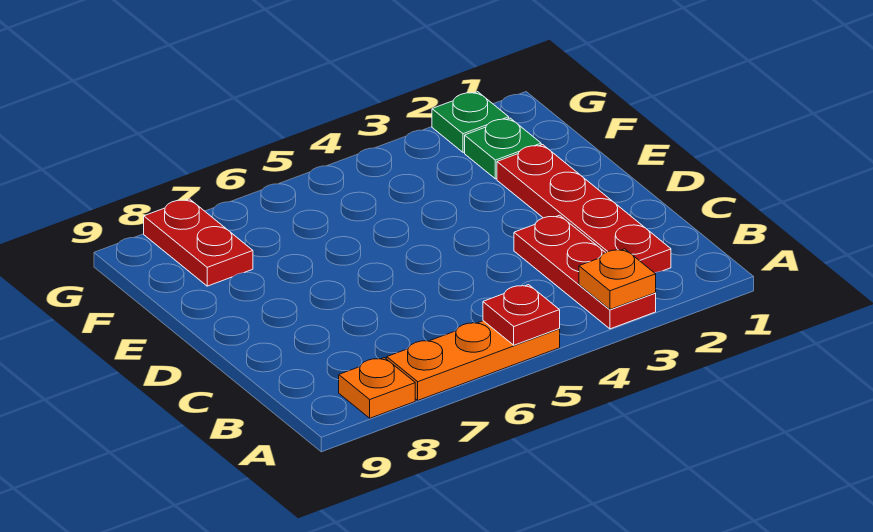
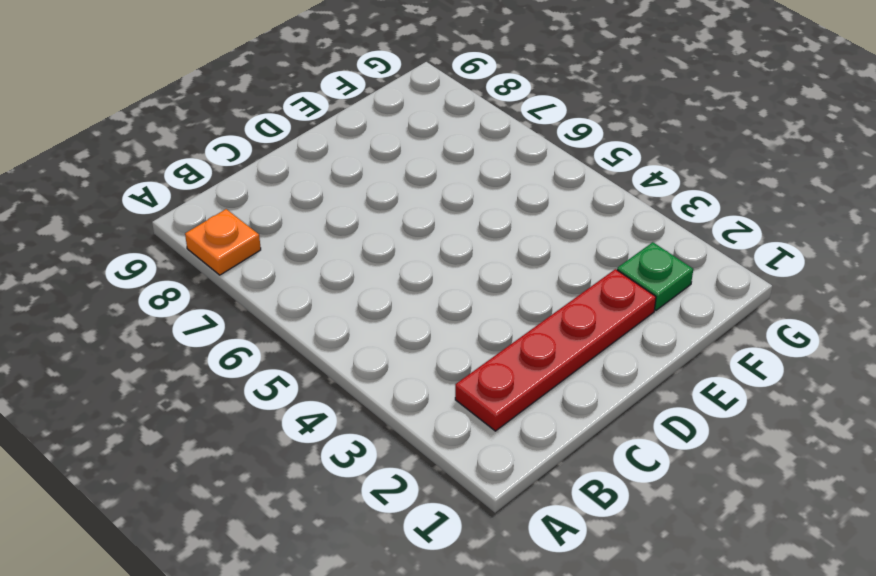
none -> red 1x3 plate [514,215,656,329]
none -> orange 1x3 plate [387,321,560,400]

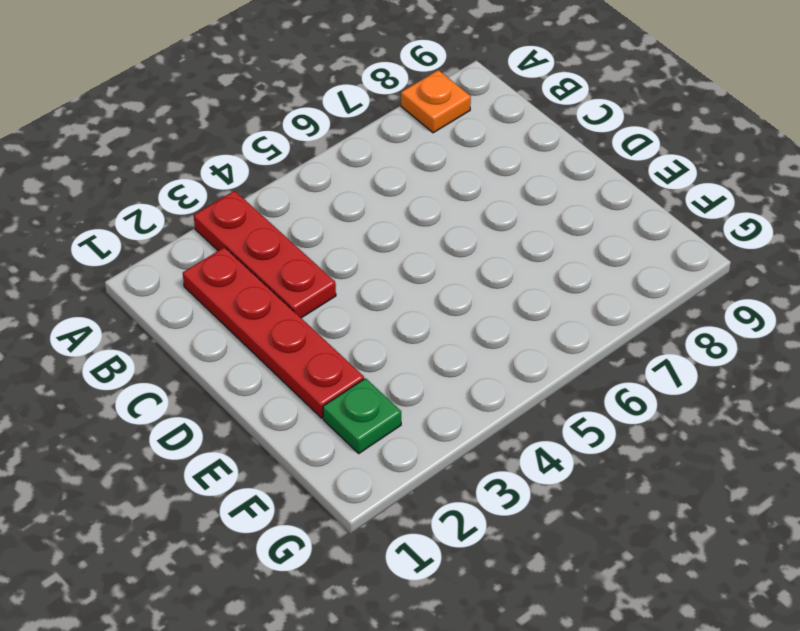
none -> orange 1x3 plate [387,321,560,400]
none -> red 1x2 plate [144,199,253,286]

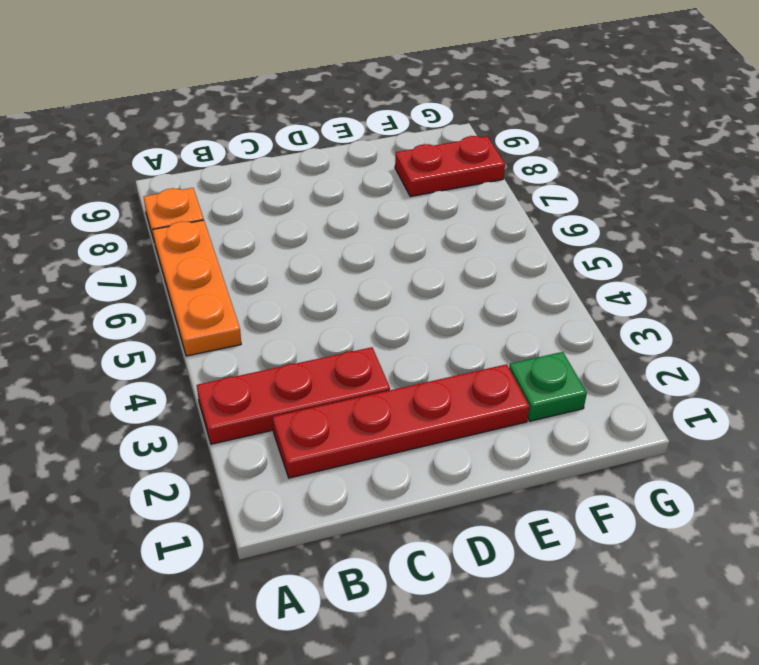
none -> green 1x1 plate [432,92,509,152]
none -> orange 1x1 plate [579,249,656,309]

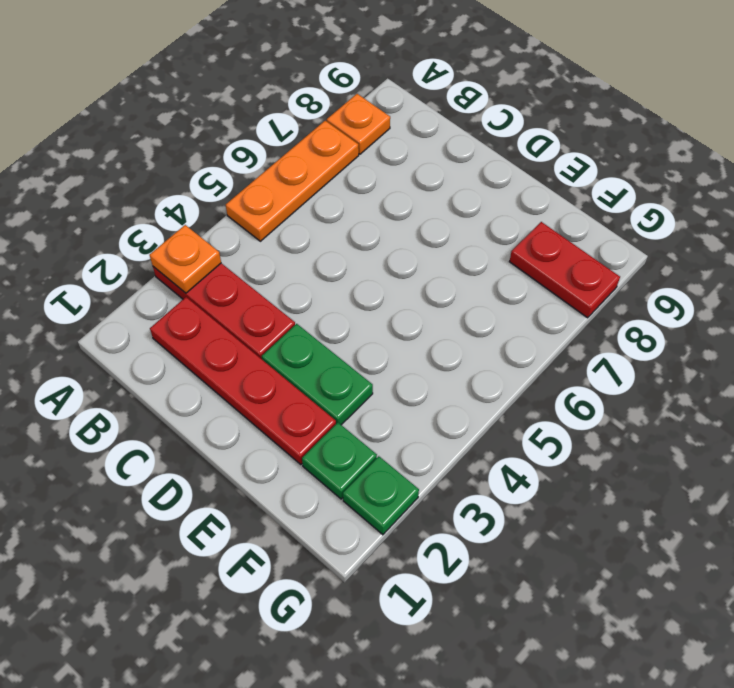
green 1x2 plate [262,324,373,425] -> none
none -> red 1x1 plate [483,285,560,345]

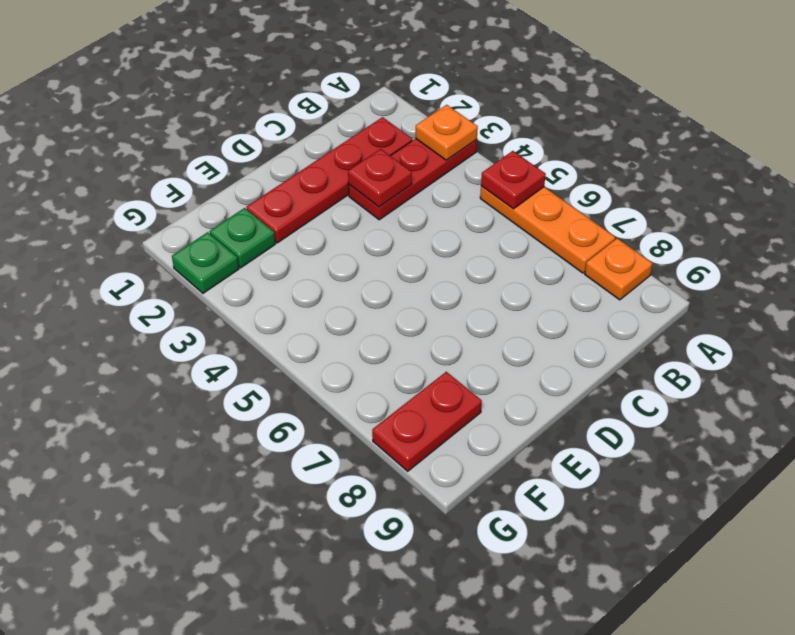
red 1x1 plate [348,149,412,207] -> none

